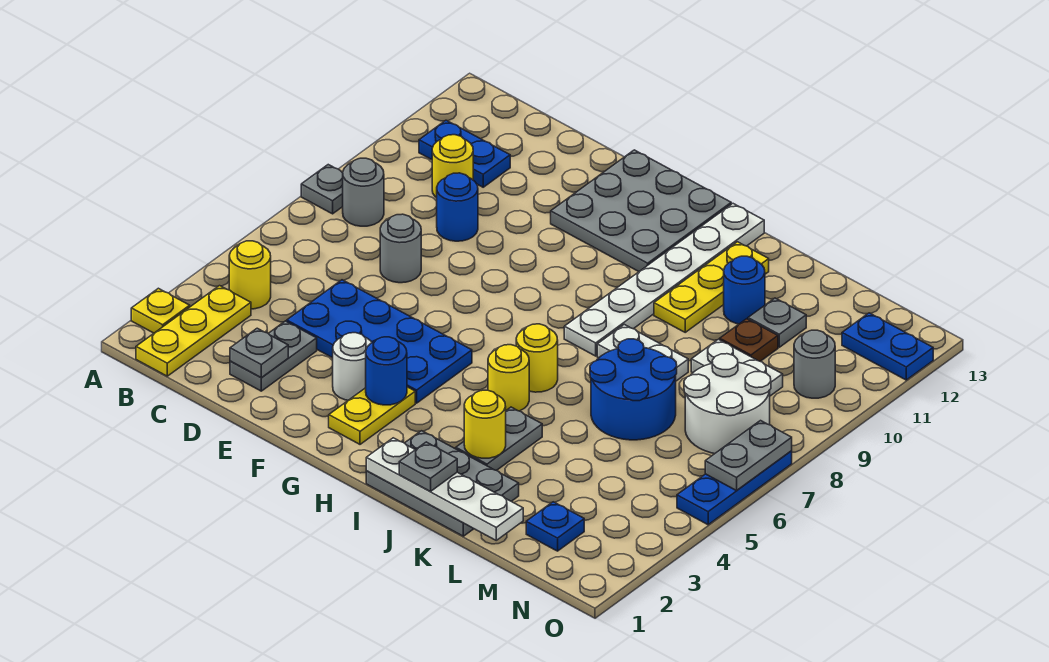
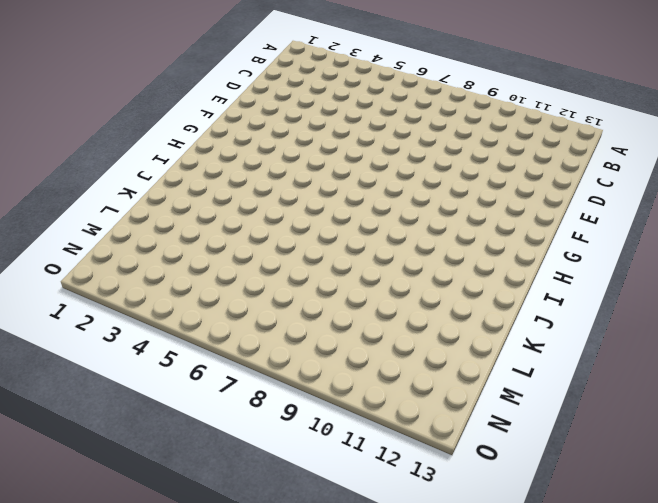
none -> yellow 1x1 plate [131,288,190,333]
none -> grey 1x1 plate [301,165,343,214]
none -> yellow 1x3 plate [136,286,251,376]
none -> yellow 1x1 round brick [229,241,271,309]

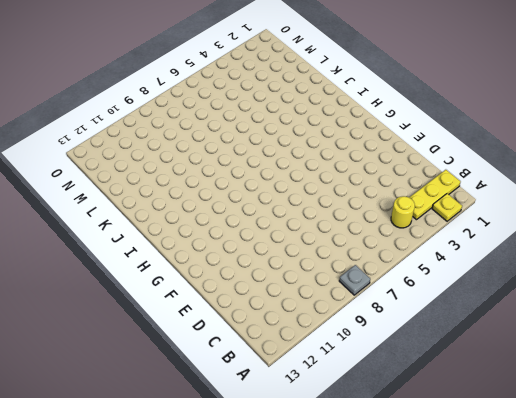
none -> grey 1x1 round brick [343,158,384,226]
none -> blue 1x2 plate [419,120,510,187]
none -> yellow 1x1 round brick [432,135,473,198]
none -> grey 1x2 plate [230,321,317,391]

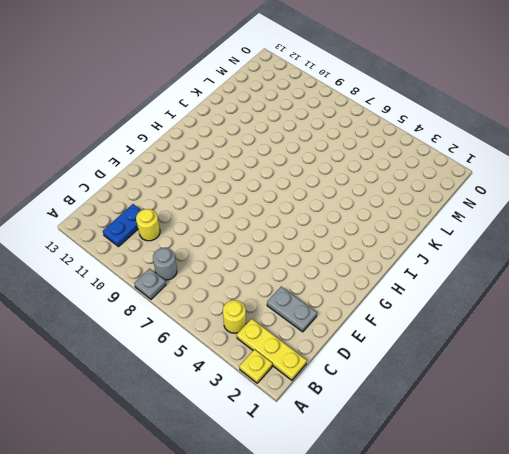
none -> blue 2x4 plate [287,280,472,403]
none -> grey 1x1 round brick [380,214,421,283]
none -> blue 1x1 round brick [437,173,478,241]
none -> white 1x1 round brick [333,333,372,400]

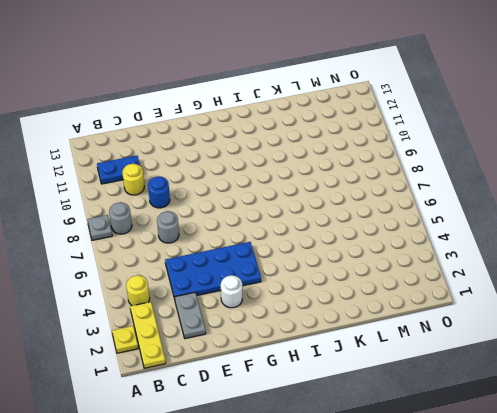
none -> grey 3x3 plate [551,150,731,271]
none -> yellow 1x2 plate [329,387,415,444]
none -> grey 2x3 plate [366,431,519,536]
none -> yellow 1x1 round brick [488,345,529,411]

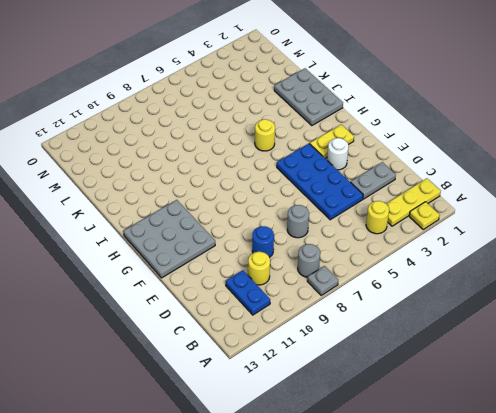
none -> yellow 1x1 round brick [516,324,558,392]
none -> white 1x6 plate [564,204,764,356]
none -> grey 1x2 plate [456,407,542,471]
none -> white 1x2 plate [597,324,688,381]

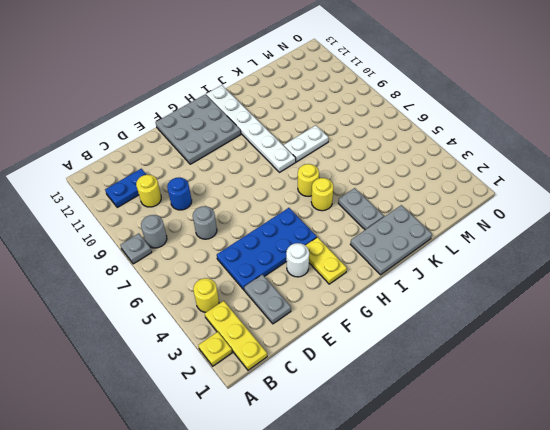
none -> yellow 1x3 plate [654,242,769,332]
none -> blue 2x2 round brick [590,339,677,440]
none -> blue 1x1 round brick [724,256,765,324]
none -> white 1x2 plate [691,339,783,396]

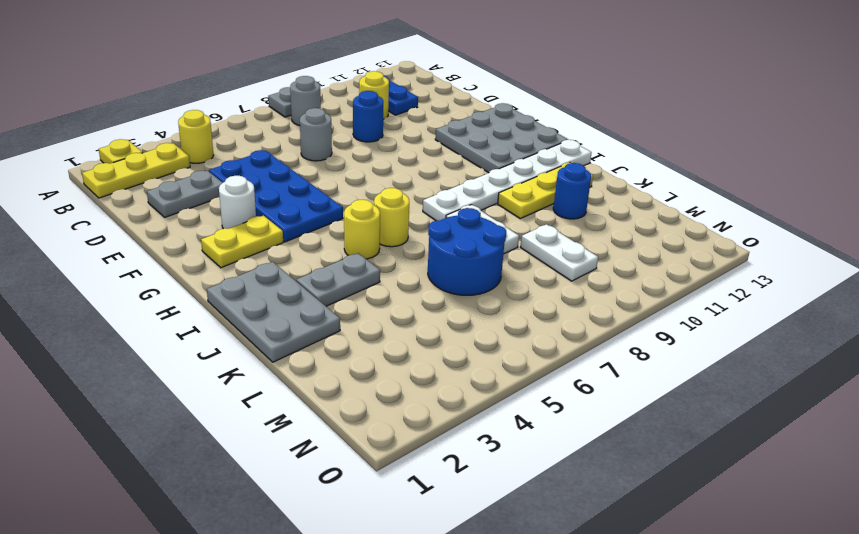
none -> brown 1x1 plate [720,319,778,361]
none -> grey 1x1 plate [748,298,806,347]
none -> blue 1x1 plate [526,502,584,551]
none -> white 2x2 round brick [684,354,771,454]

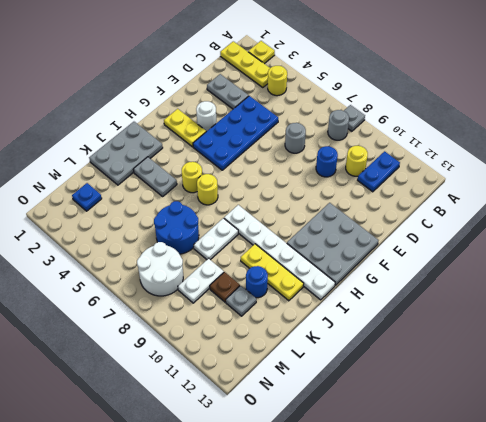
none -> grey 1x1 round brick [794,330,835,398]
none -> blue 1x2 plate [842,313,933,380]
none -> blue 1x3 plate [677,451,792,525]
none -> grey 1x1 plate [230,328,288,378]

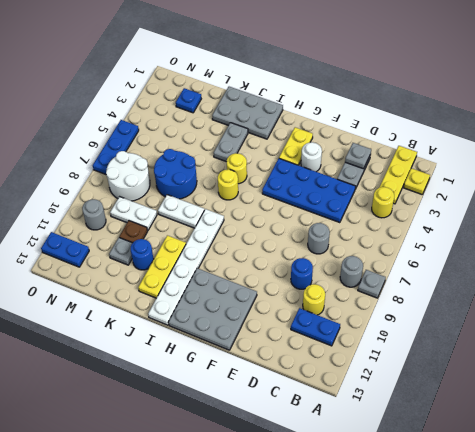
none -> blue 1x1 round brick [366,337,407,405]
none -> white 1x4 plate [366,438,523,540]
none -> yellow 1x1 round brick [464,390,506,458]
none -> grey 1x2 plate [705,421,792,491]

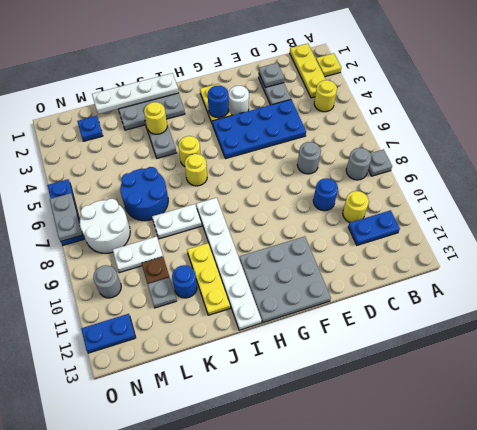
none -> grey 1x1 plate [399,442,457,491]

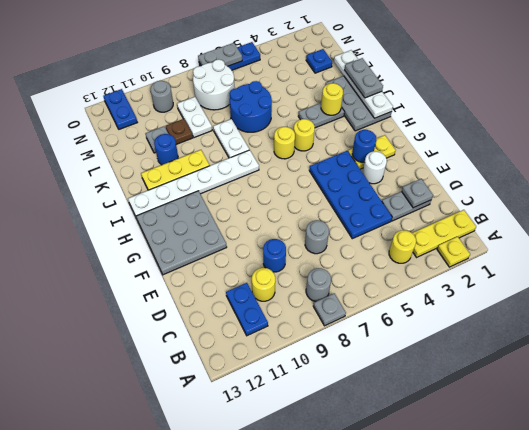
grey 1x2 plate [345,58,383,98] -> grey 1x1 plate [399,442,457,491]

